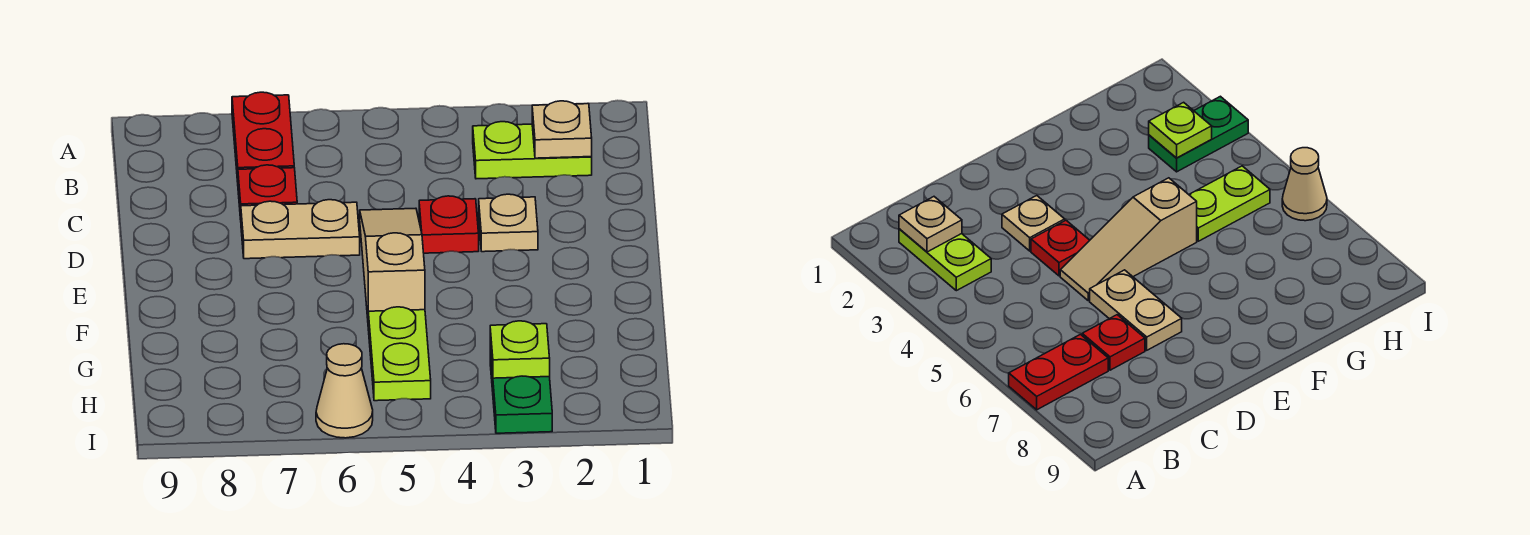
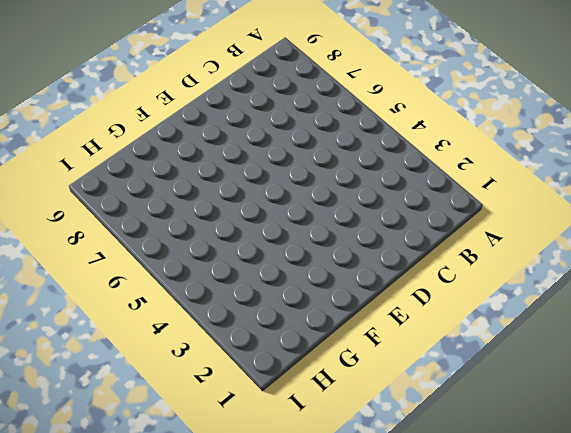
none -> red 1x2 plate [232,92,294,182]
none -> lime 1x2 plate [473,122,592,179]
none -> red 1x1 plate [238,165,297,219]

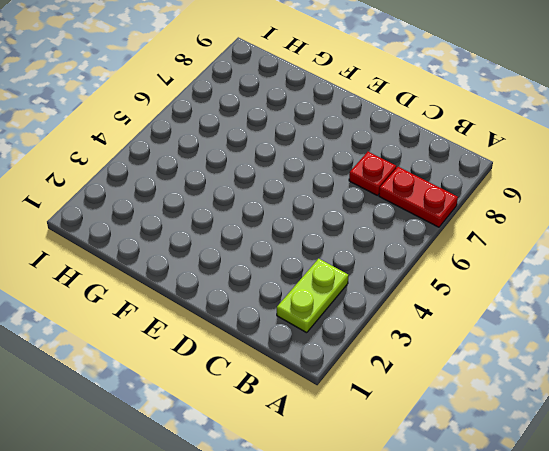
none -> tan 1x1 plate [479,194,538,252]
none -> red 1x1 plate [419,196,479,253]
none -> tan 1x3 slope [360,208,425,318]

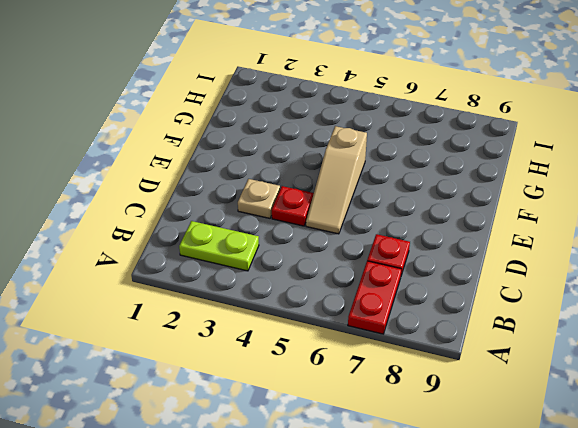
none -> tan 1x2 plate [241,200,360,259]
none -> lime 1x2 plate [368,307,431,401]
none -> green 1x2 plate [490,348,552,433]

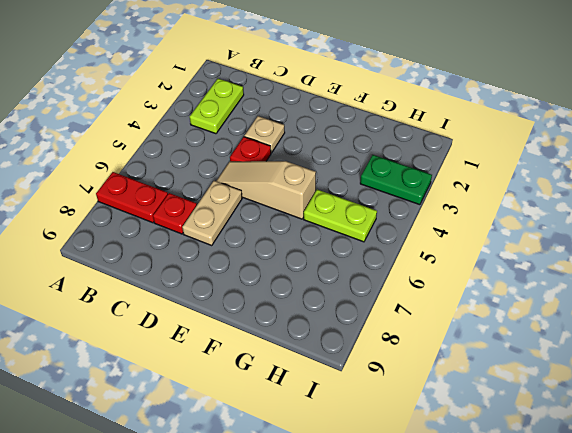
none -> tan 1x1 cone [316,344,373,438]
none -> tan 1x1 plate [532,101,592,158]
none -> lime 1x1 plate [490,321,550,378]

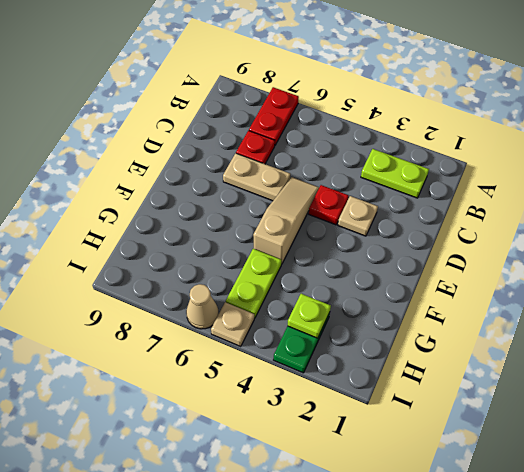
tan 1x1 plate [211,302,254,346] -> tan 1x1 plate moved to [532,101,592,158]

